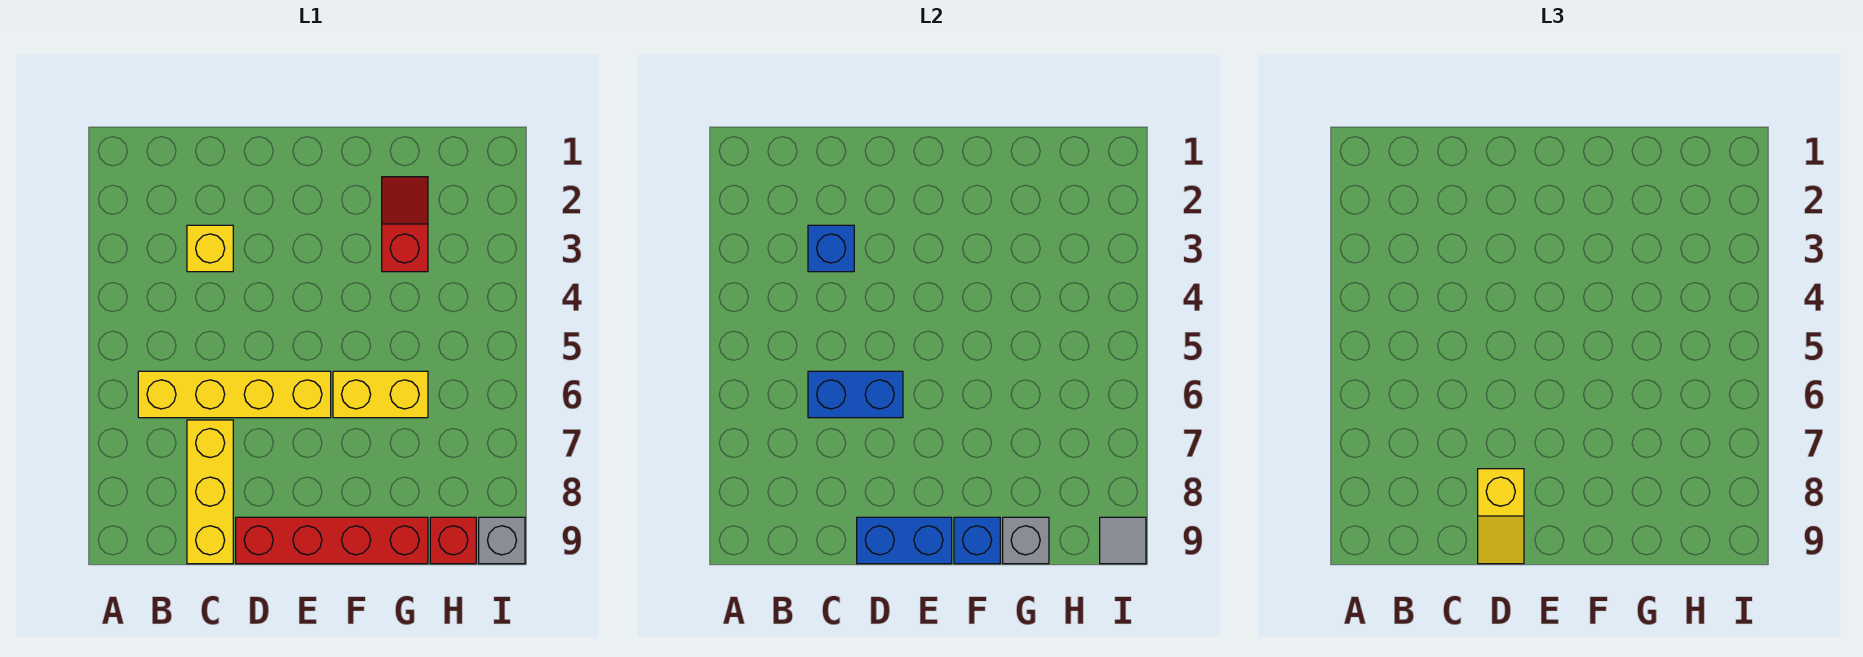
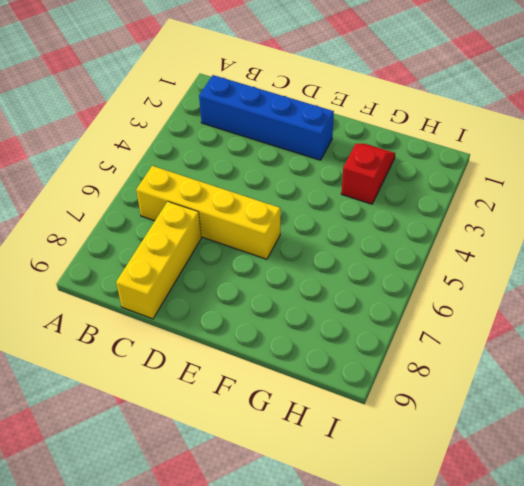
blue 1x4 brick [199,75,334,160] -> none
none -> yellow 1x1 brick [187,225,233,272]
none -> red 1x4 brick [236,517,428,564]
none -> yellow 1x2 brick [333,371,428,418]

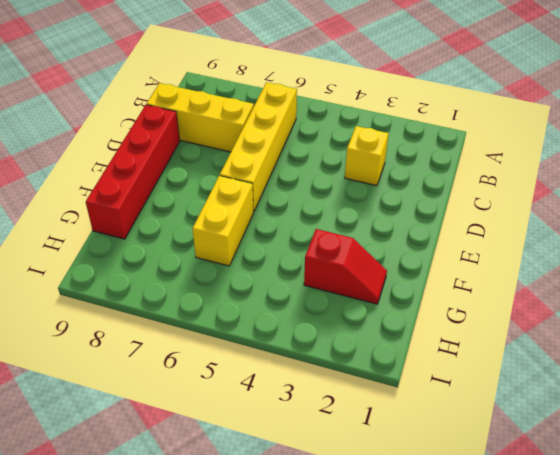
none -> red 1x1 brick [430,517,476,564]
none -> grey 1x1 brick [479,517,525,564]
none -> blue 1x1 brick [808,225,854,272]

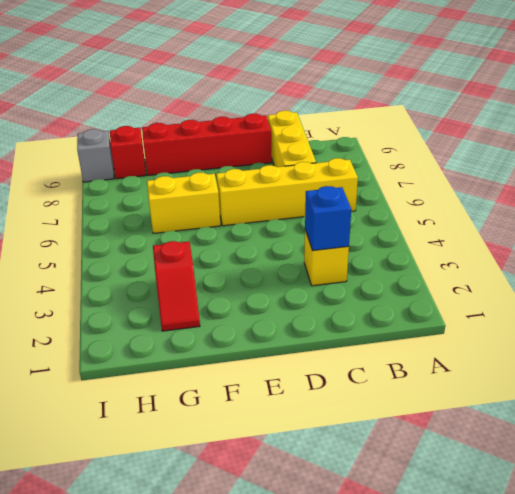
none -> blue 1x2 brick [808,371,903,418]
none -> blue 1x2 brick [857,517,952,564]
none -> blue 1x1 brick [954,517,1000,564]

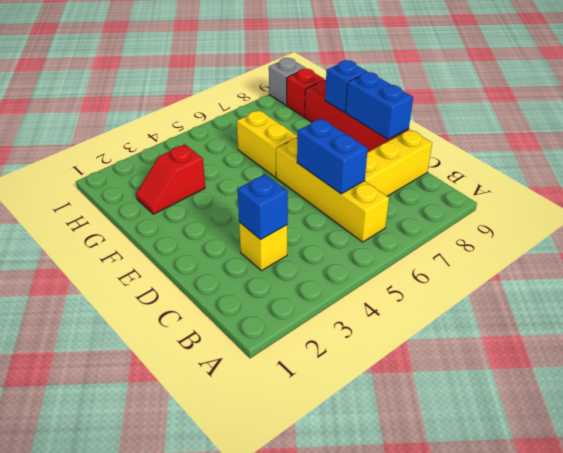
none -> grey 1x1 brick [1003,517,1049,564]
none -> grey 1x1 tile [1100,517,1146,564]
none -> yellow 1x2 slope [1478,469,1524,564]

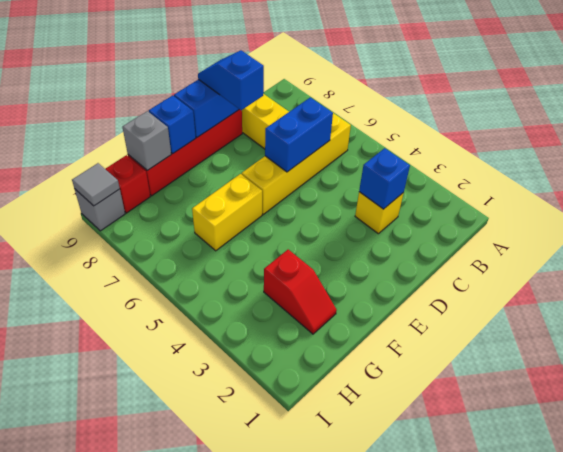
blue 1x2 slope [198,50,264,110] -> yellow 1x2 slope [1478,469,1524,564]

